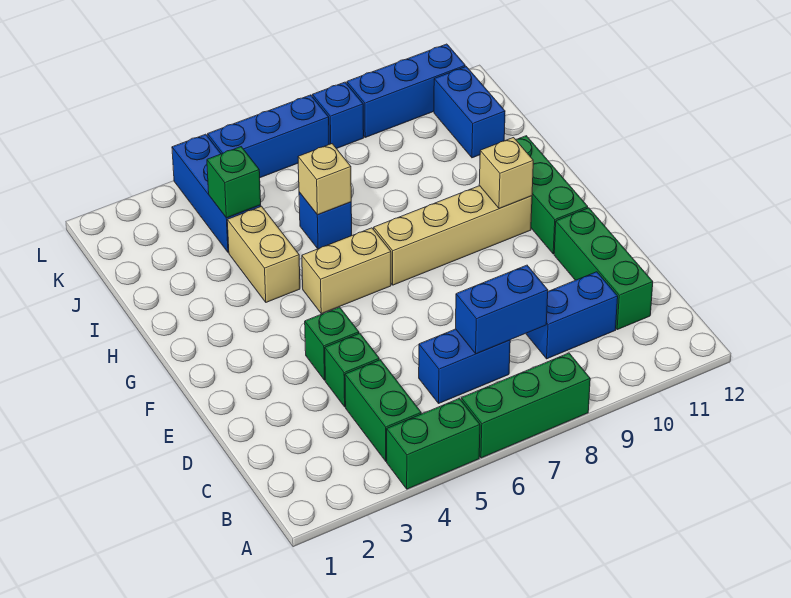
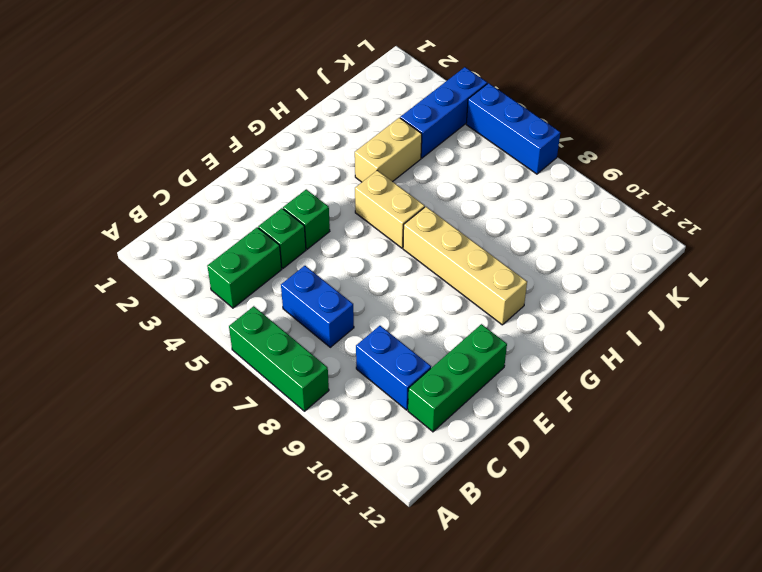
none -> green 1x2 brick [387,399,480,489]
none -> green 1x3 brick [516,136,588,254]
none -> blue 1x1 brick [299,192,352,249]

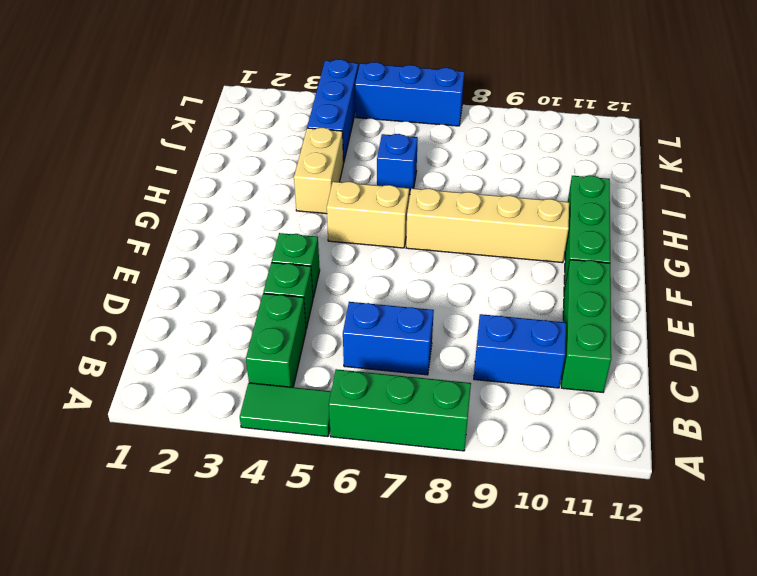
green 1x2 tile [240,383,331,437] -> green 1x2 brick [387,399,480,489]
none -> blue 1x2 brick [434,67,505,158]
none -> blue 1x1 brick [312,82,364,149]
none -> blue 1x3 brick [347,44,465,137]

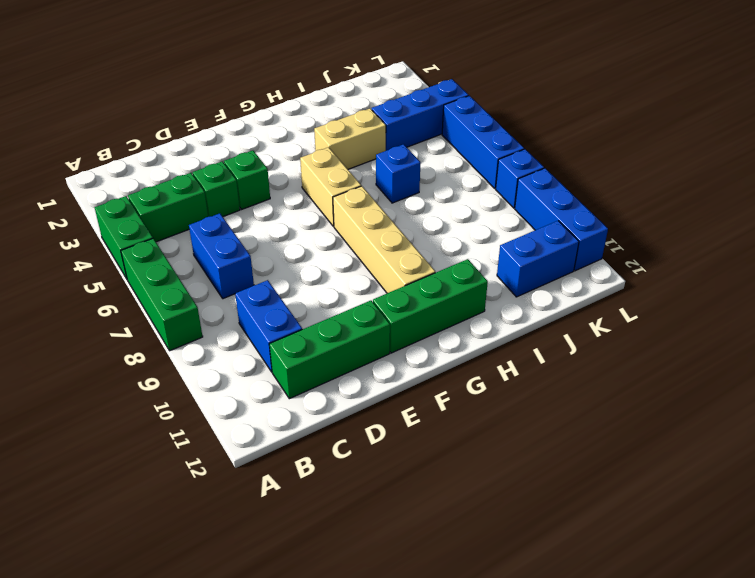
none -> blue 1x2 brick [456,265,548,354]
none -> tan 1x1 brick [479,138,533,209]
none -> tan 1x1 brick [298,144,351,215]

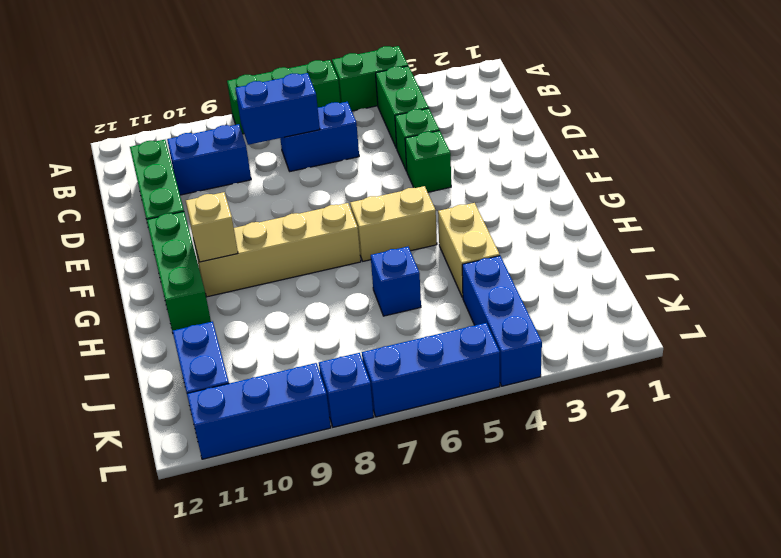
none -> tan 1x1 brick [298,144,351,215]
none -> green 1x1 brick [207,147,261,218]

